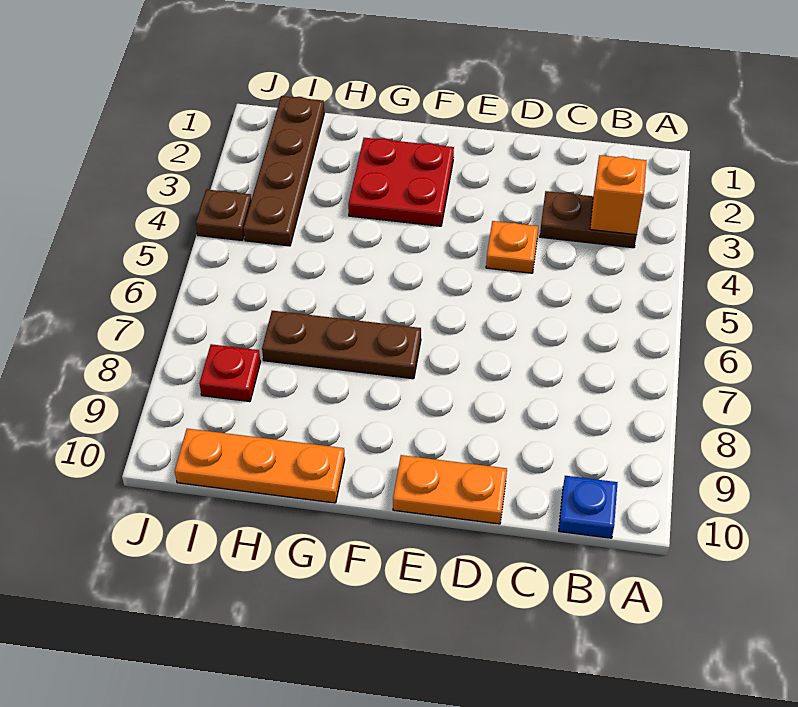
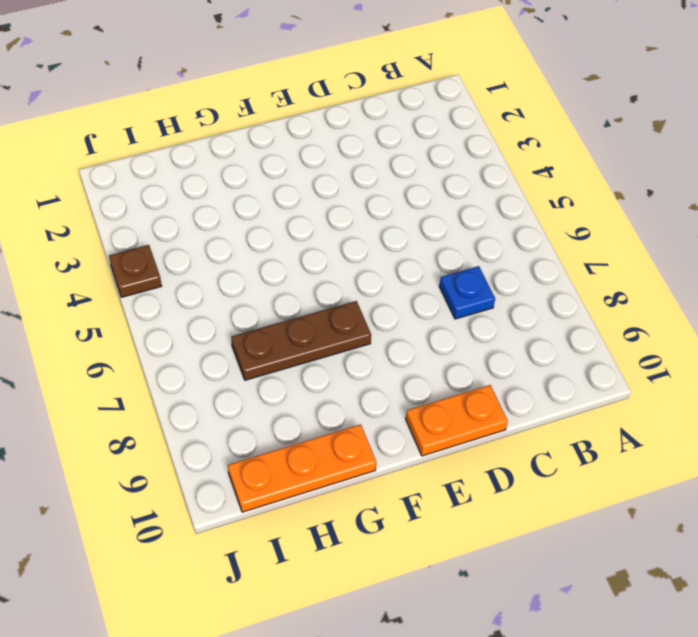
blue 1x1 plate [439,266,495,319] -> blue 1x1 plate moved to [559,476,618,538]
none -> brown 1x2 plate [540,191,637,248]
none -> orange 1x1 plate [486,221,538,273]

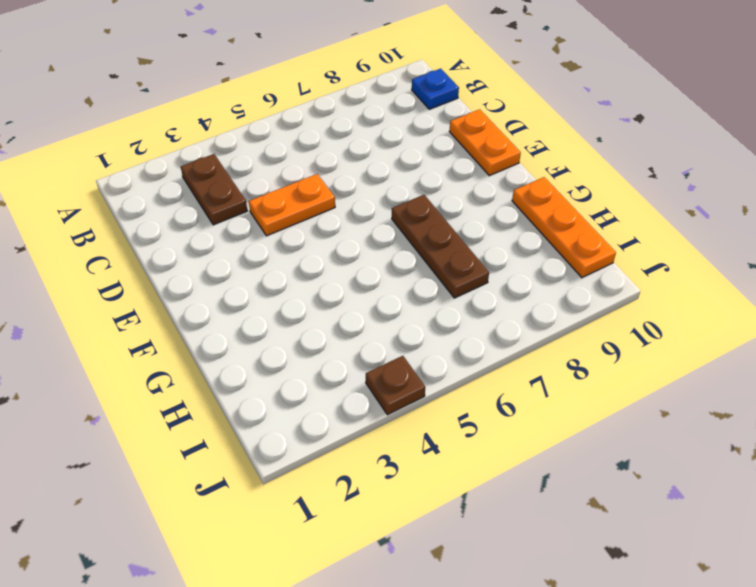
orange 1x2 plate [249,174,335,236] -> orange 1x1 plate [486,221,538,273]
none -> red 2x2 plate [348,138,454,226]
none -> brown 1x4 plate [244,96,324,246]

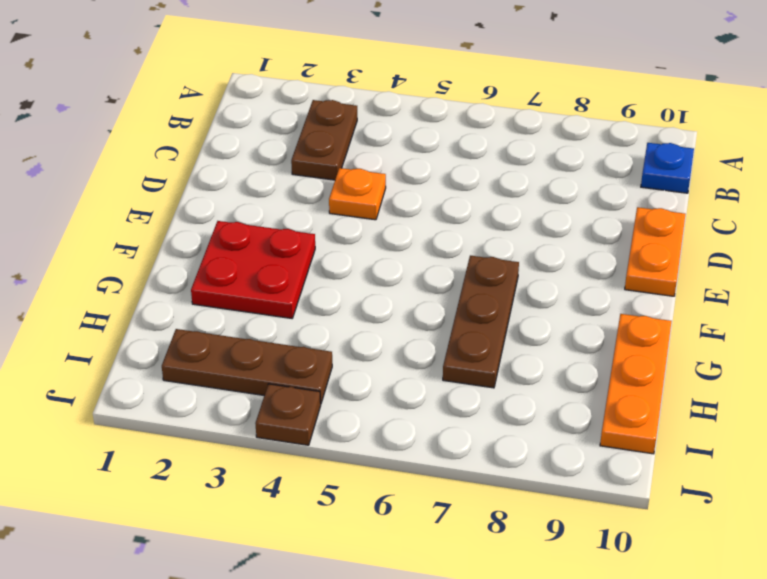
brown 1x3 plate [162,329,332,404] -> brown 1x4 plate [244,96,324,246]
none -> red 1x1 plate [199,344,260,402]
none -> orange 1x1 brick [590,155,647,235]

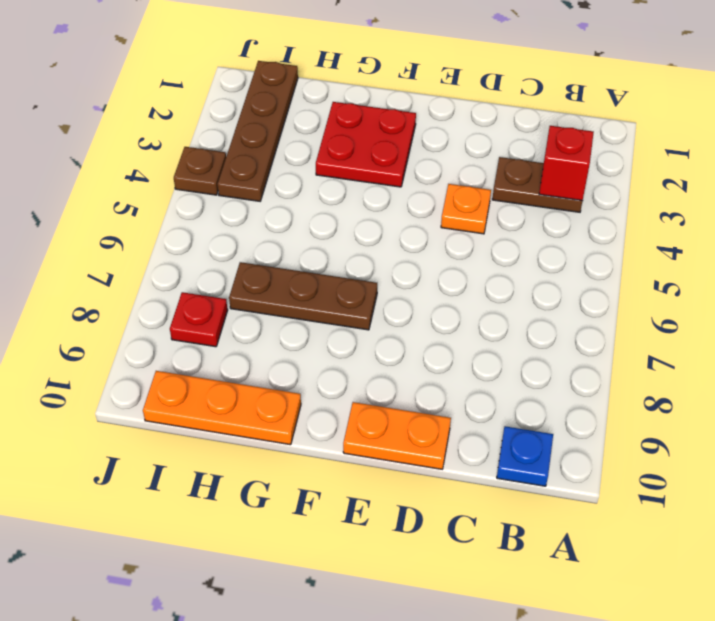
red 1x1 brick [539,126,594,201] -> orange 1x1 brick [590,155,647,235]

